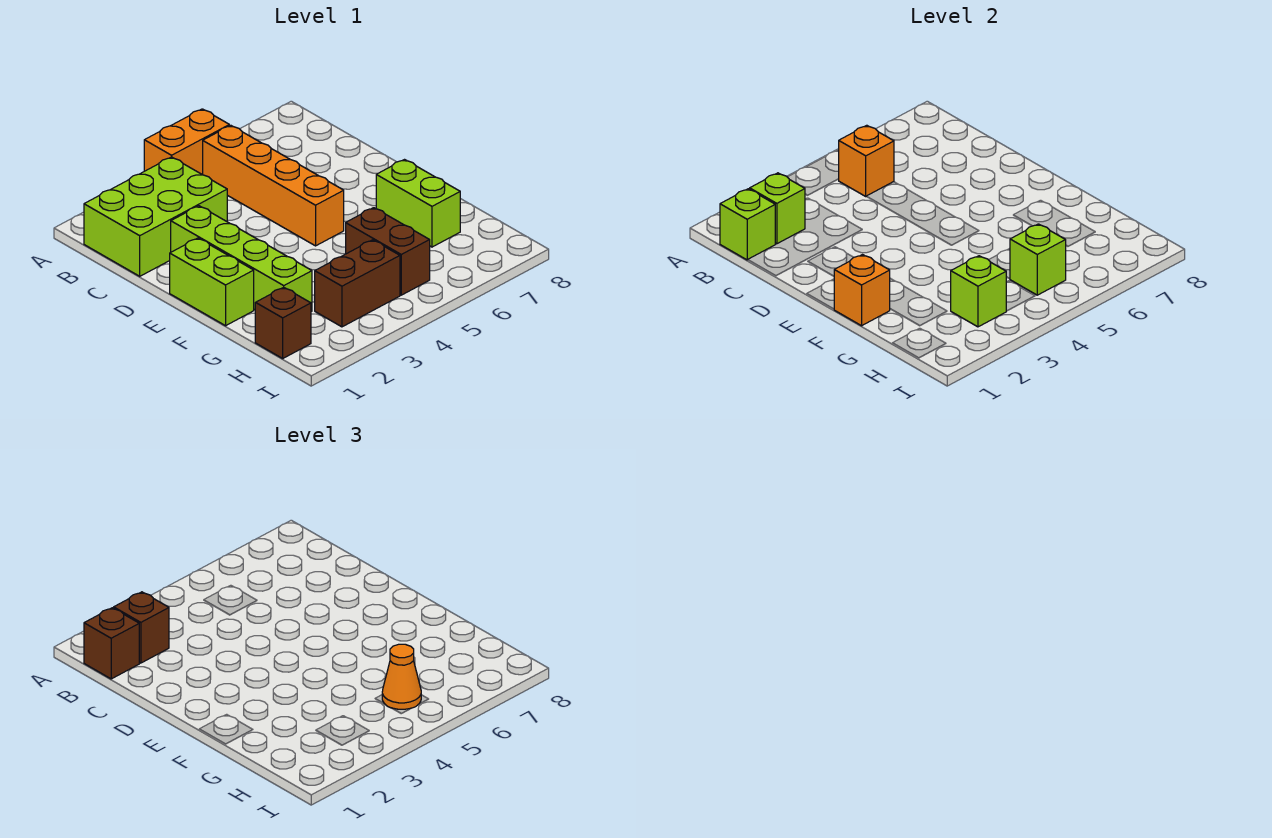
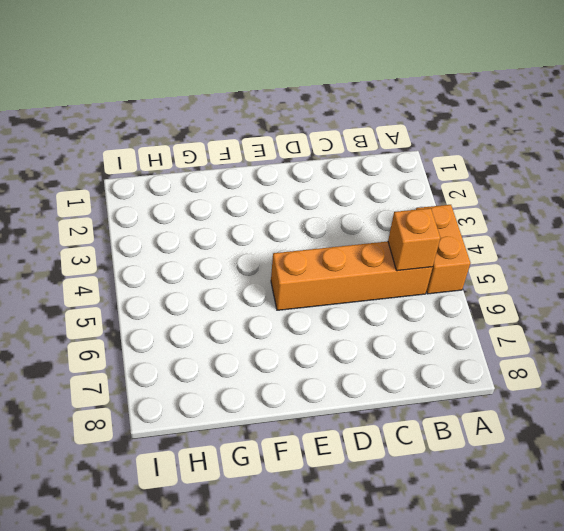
none -> lime 2x3 brick [84,157,227,276]
none -> lime 1x4 brick [171,206,312,312]
none -> lime 1x2 brick [170,238,254,326]

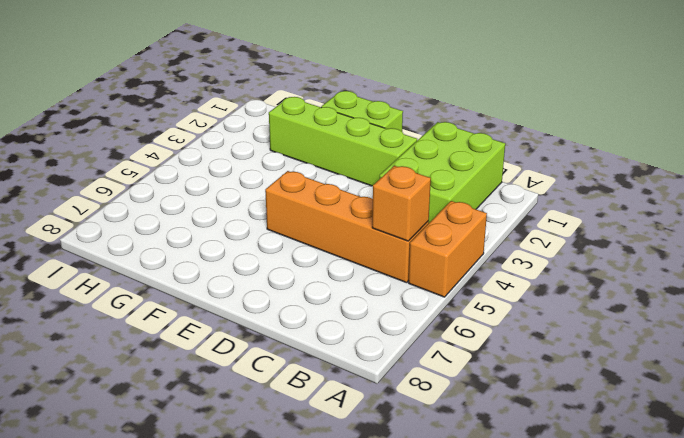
none -> lime 1x2 brick [376,160,460,247]
none -> brown 1x2 brick [346,208,430,295]
none -> brown 1x1 brick [255,287,311,358]

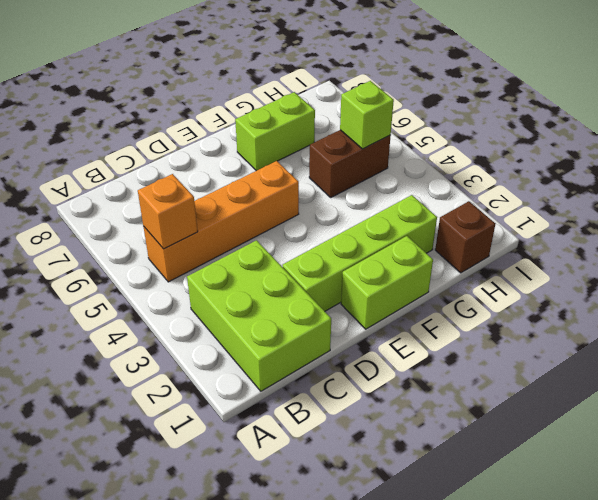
none -> orange 1x2 brick [144,109,229,175]
none -> brown 1x2 brick [315,240,400,327]
none -> lime 1x1 brick [720,189,775,260]

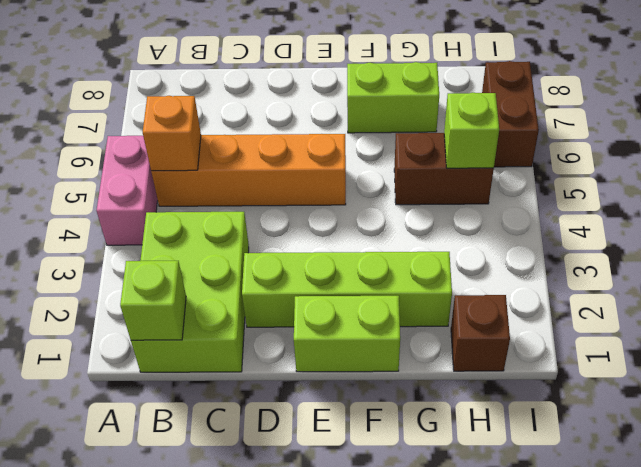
pink 1x2 brick [97,136,158,245] -> orange 1x2 brick [144,109,229,175]
brown 1x2 brick [482,61,539,167] -> brown 1x2 brick moved to [315,240,400,327]
none -> lime 1x1 brick [750,173,805,244]
none -> orange 1x1 brick [834,255,890,326]
none -> lime 1x1 brick [951,256,1006,327]

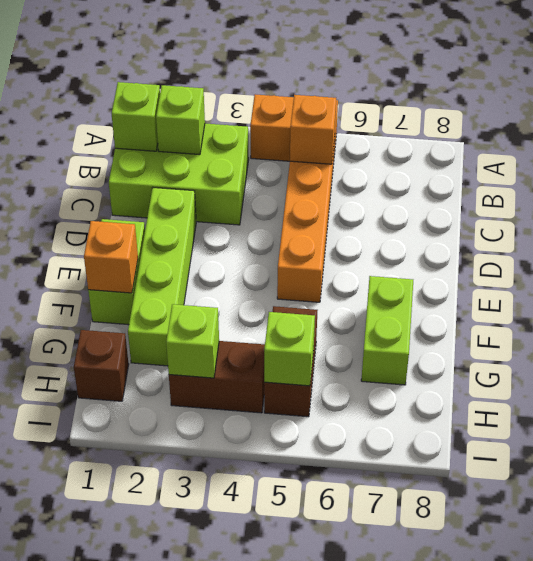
none -> brown 1x1 brick [84,608,139,679]
none -> brown 1x1 brick [114,592,169,663]
none -> orange 1x1 cone [382,644,421,709]

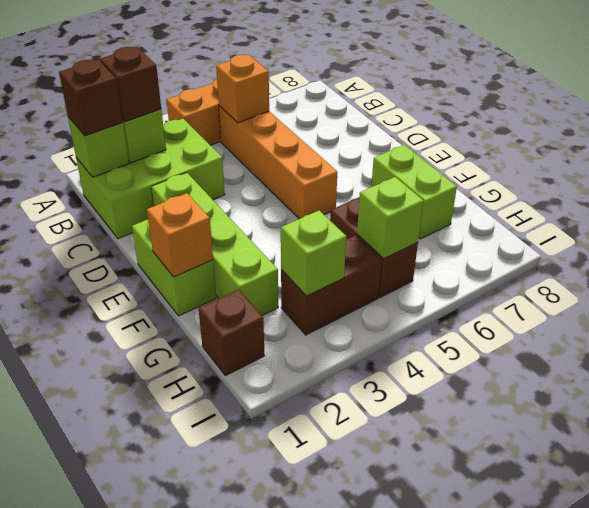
none -> orange 1x1 cone [382,644,421,709]

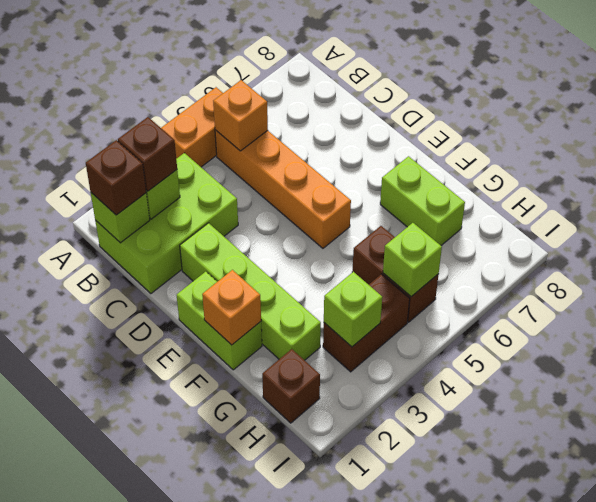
none -> orange 1x1 cone [382,644,421,709]

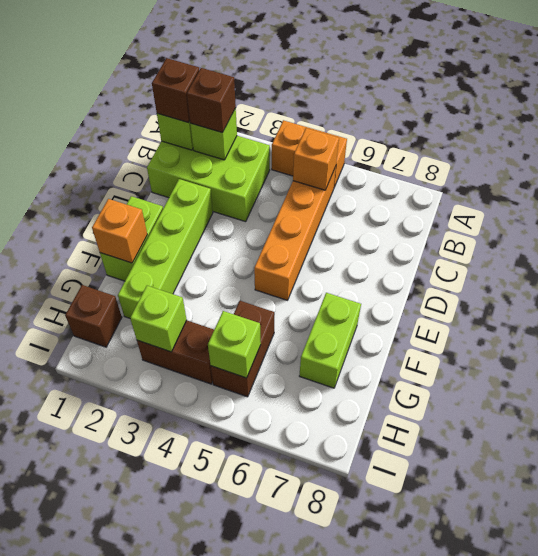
none -> orange 1x1 cone [382,644,421,709]

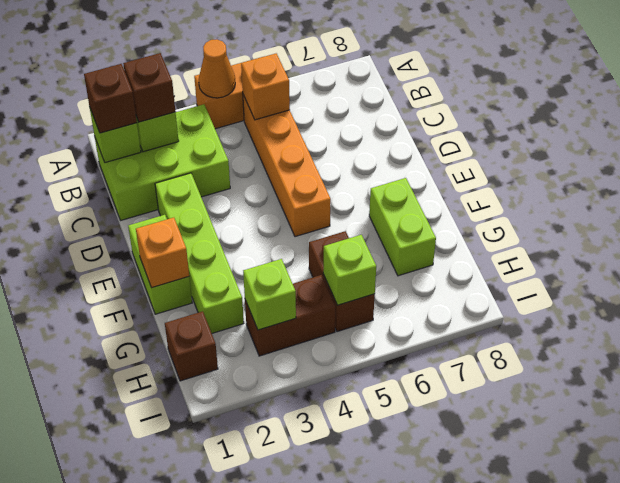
orange 1x1 cone [199,39,235,98] -> orange 1x1 cone moved to [382,644,421,709]

